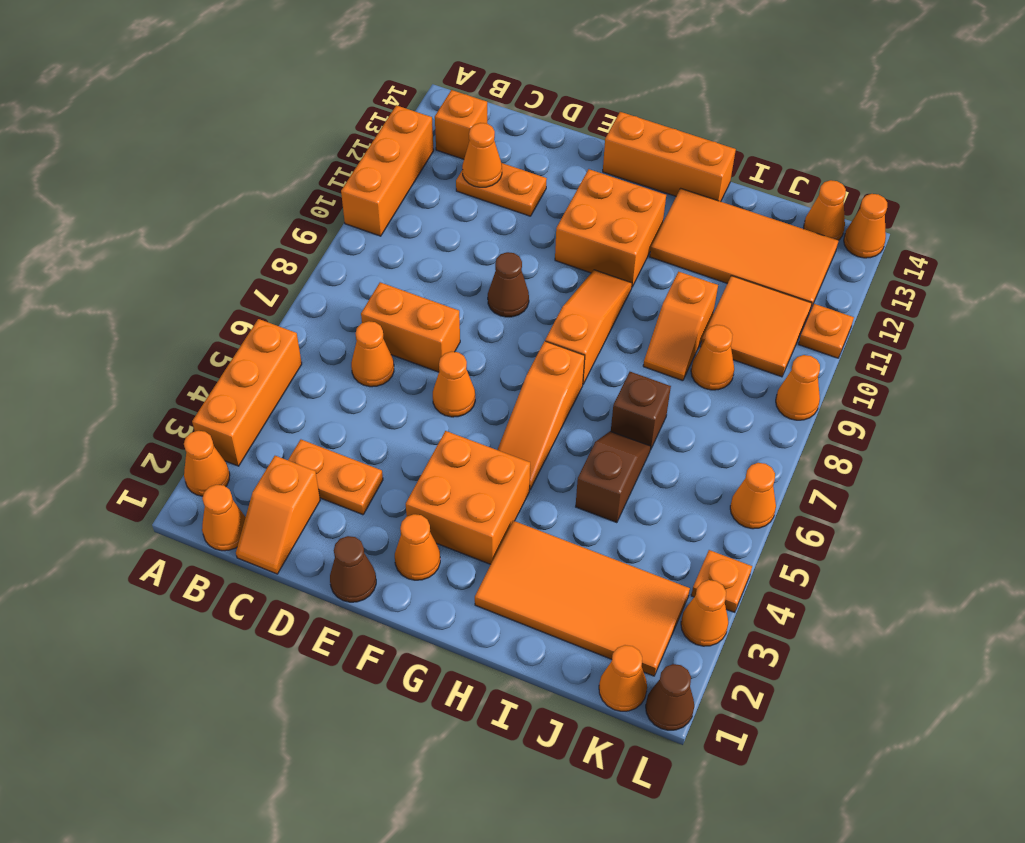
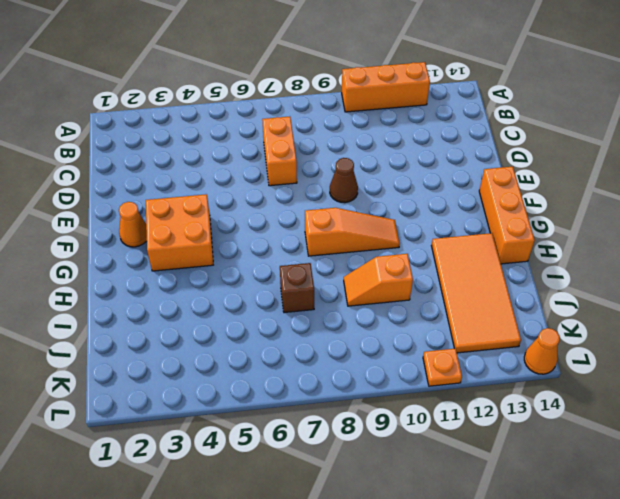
none -> orange 1x1 cone [184,431,230,496]
none -> orange 1x3 brick [192,319,302,466]
none -> orange 1x1 cone [202,485,246,551]
none -> orange 1x1 brick [435,90,487,159]

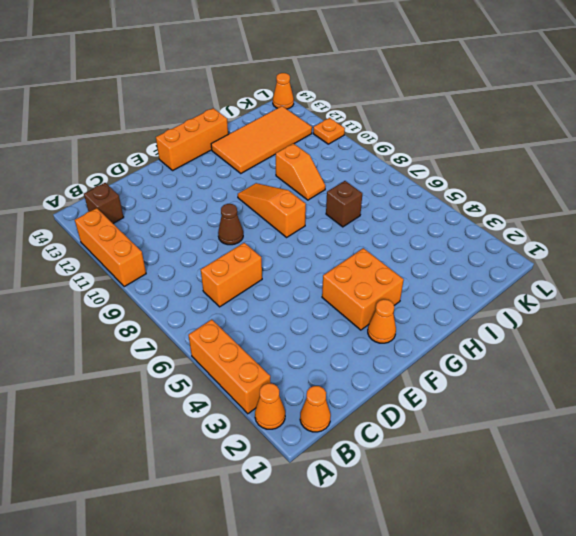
brown 1x1 brick [84,183,124,223] -> orange 1x1 brick [435,90,487,159]
none -> orange 1x2 slope [236,456,320,574]
none -> orange 1x2 plate [288,440,383,515]
none -> orange 1x1 cone [351,321,394,387]
none -> orange 1x2 plate [456,163,547,216]

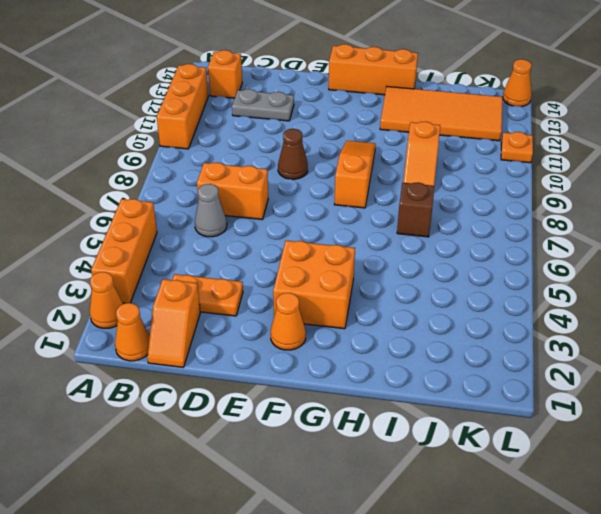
grey 1x1 cone [195,184,227,237] -> orange 1x1 cone [351,321,394,387]
grey 1x2 plate [232,89,294,121] -> orange 1x2 plate [456,163,547,216]
none -> brown 1x1 cone [330,536,376,602]
none -> orange 1x1 cone [433,352,475,417]
none -> orange 2x2 brick [555,169,666,287]
none -> orange 1x3 slope [498,341,585,489]

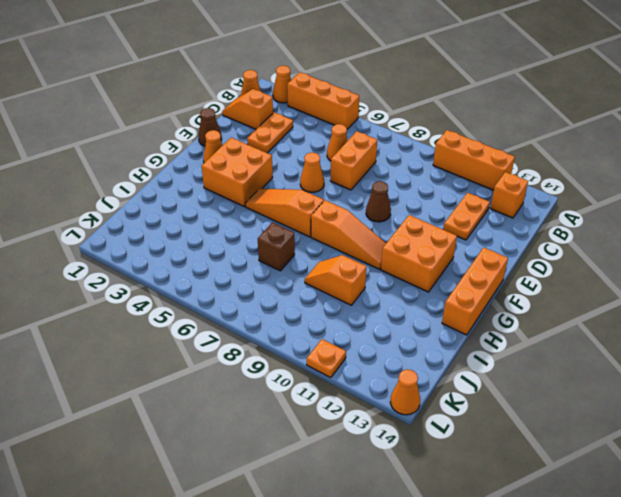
none -> orange 2x4 tile [475,521,690,676]
none -> orange 2x4 tile [650,188,838,310]
none -> brown 1x2 slope [576,431,651,523]
none -> orange 1x1 cone [691,325,734,390]

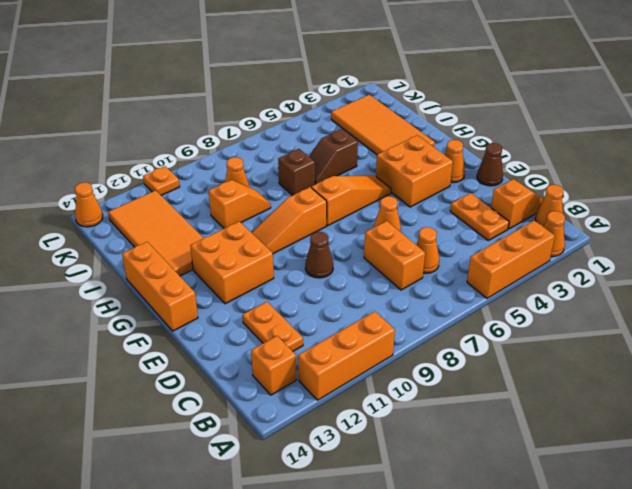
none -> orange 2x2 tile [701,276,812,377]
none -> orange 1x1 cone [599,645,647,711]
none -> orange 1x1 cone [804,180,846,240]
none -> brown 1x1 cone [646,664,694,730]

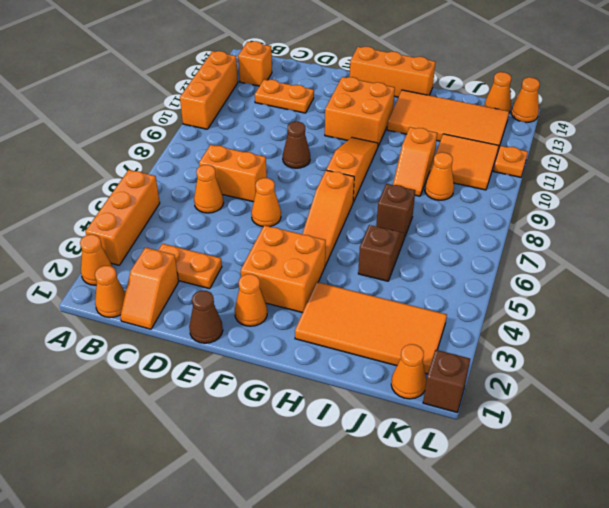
brown 1x1 brick [423,350,470,412] -> brown 1x1 cone [646,664,694,730]
none -> orange 1x1 cone [681,580,728,646]
none -> orange 1x1 plate [691,550,752,612]
none -> orange 1x1 cone [730,463,776,529]
none -> orange 1x1 cone [776,355,820,420]

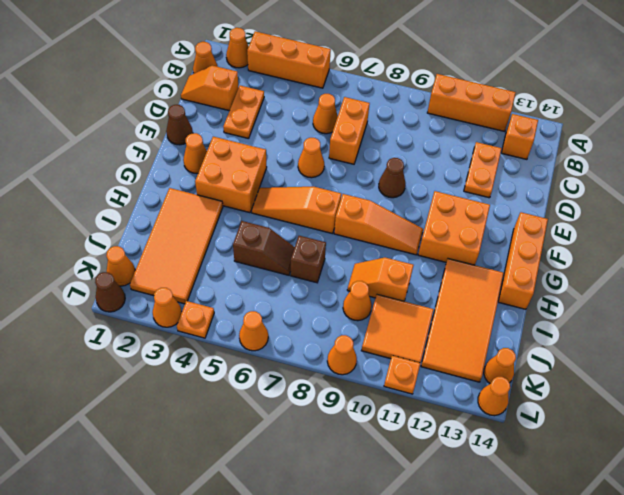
none -> orange 1x1 cone [462,123,502,187]

